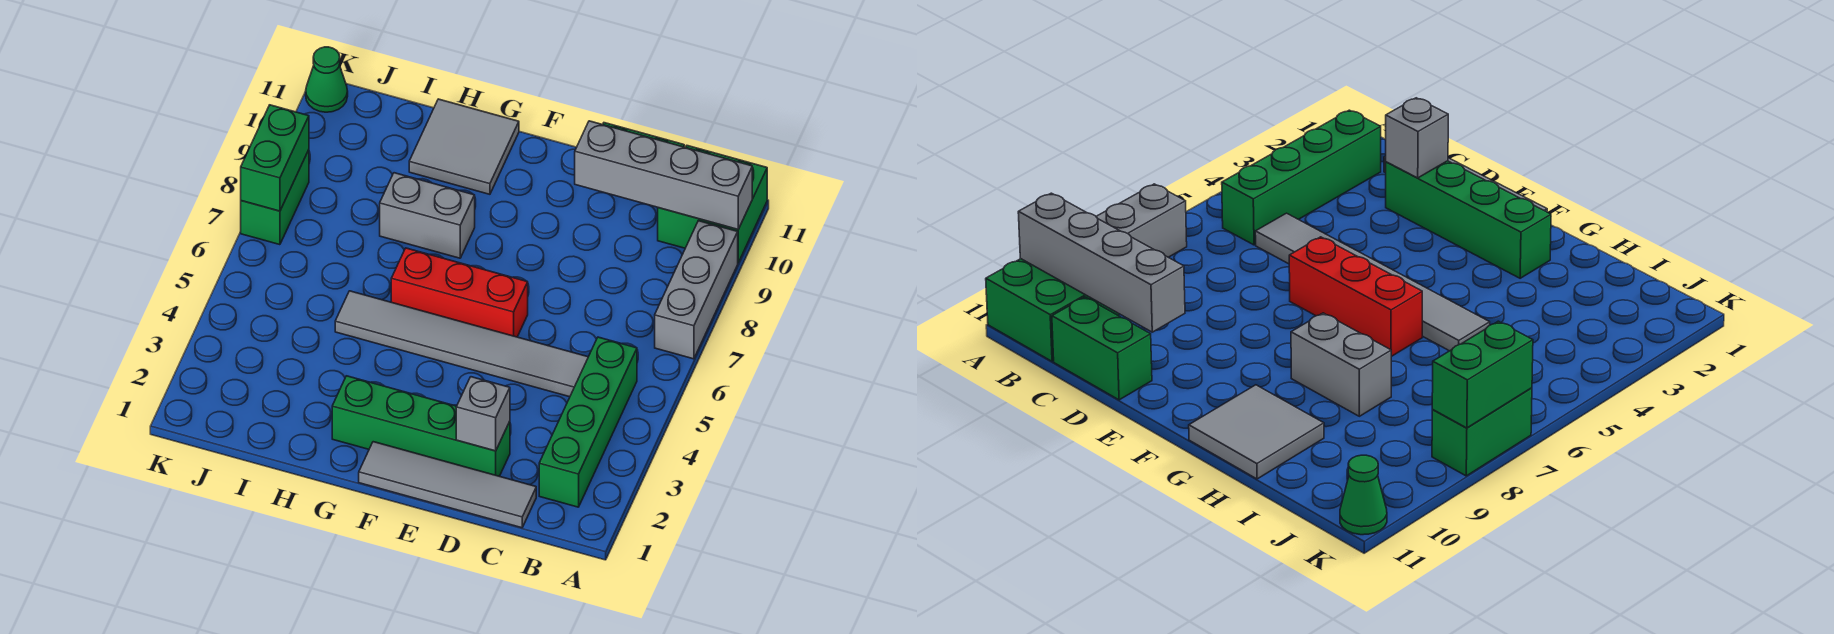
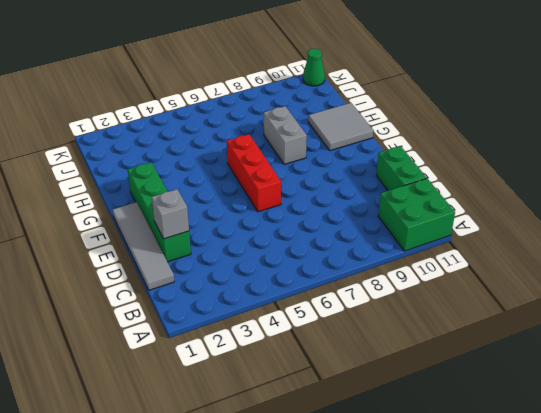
none -> grey 1x3 brick [655,221,738,359]
none -> green 1x4 brick [539,337,637,507]
none -> grey 1x6 tile [335,291,588,397]

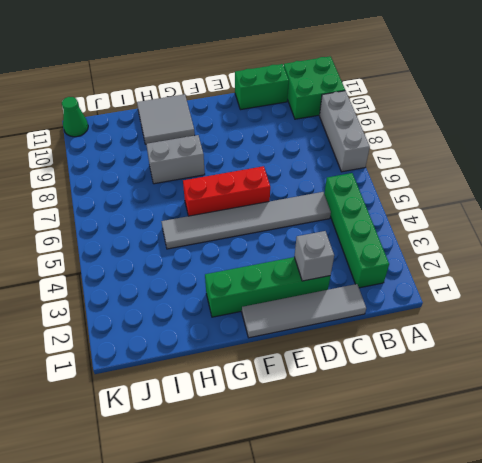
none -> green 1x2 brick [241,150,309,245]
none -> grey 1x4 brick [575,121,752,229]
none -> green 1x2 brick [241,105,309,211]

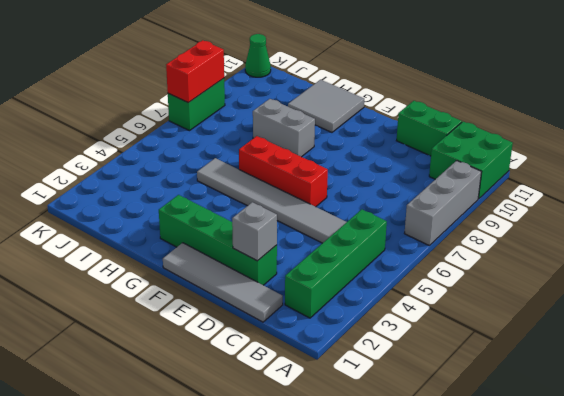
red 1x2 brick [166,40,224,103] -> green 1x2 brick [241,105,309,211]
none -> grey 1x4 brick [575,121,752,229]

